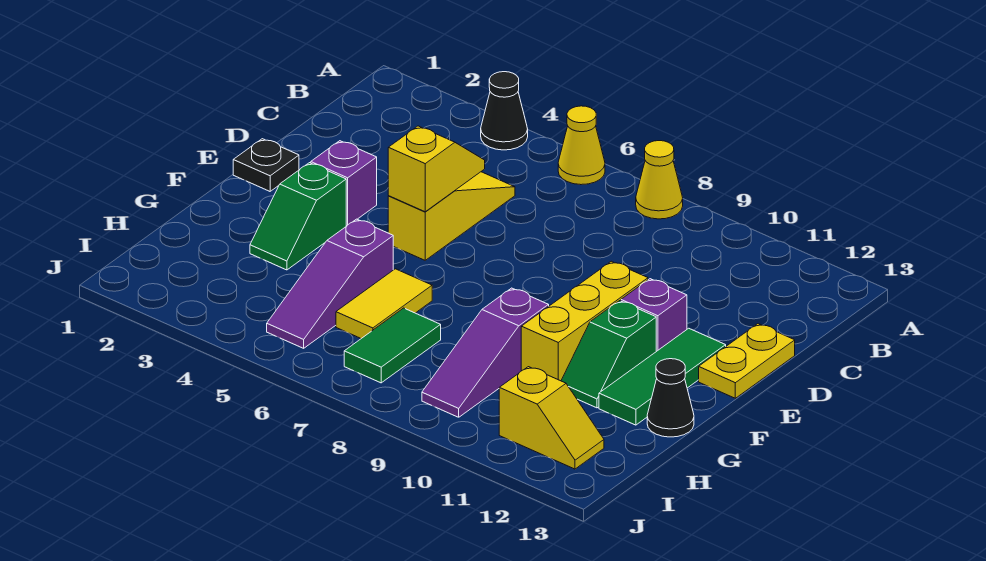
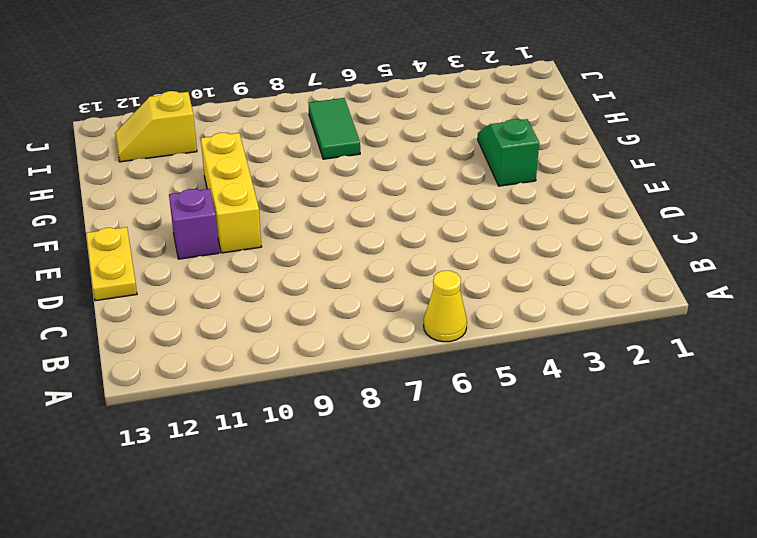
none -> black 1x1 cone [481,72,528,150]
none -> yellow 1x1 cone [636,141,683,219]
none -> yellow 1x3 slope [388,172,515,260]

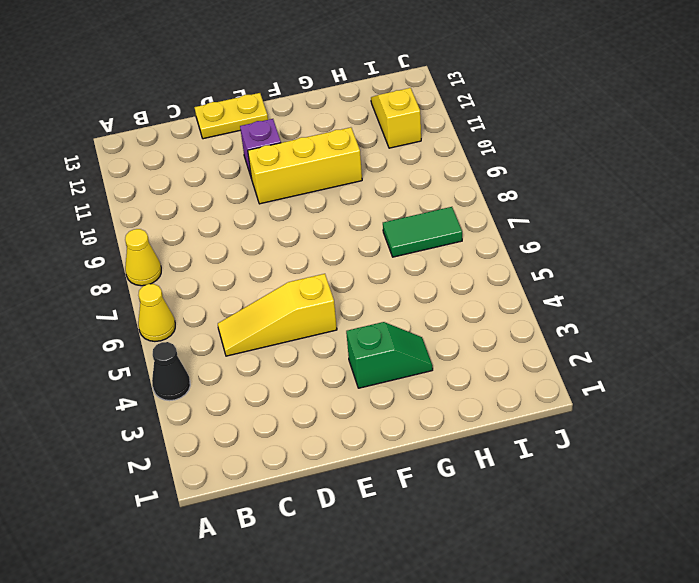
none -> black 1x1 plate [233,139,299,191]
none -> purple 1x1 brick [311,141,377,226]
none -> green 1x3 tile [599,328,726,425]

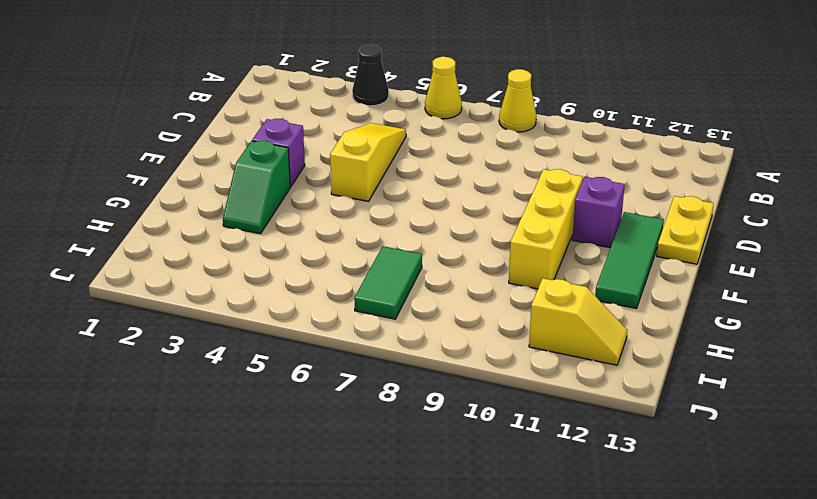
none -> black 1x1 plate [233,139,299,191]
none -> green 1x2 slope [561,301,656,408]
none -> purple 1x3 slope [267,219,393,348]

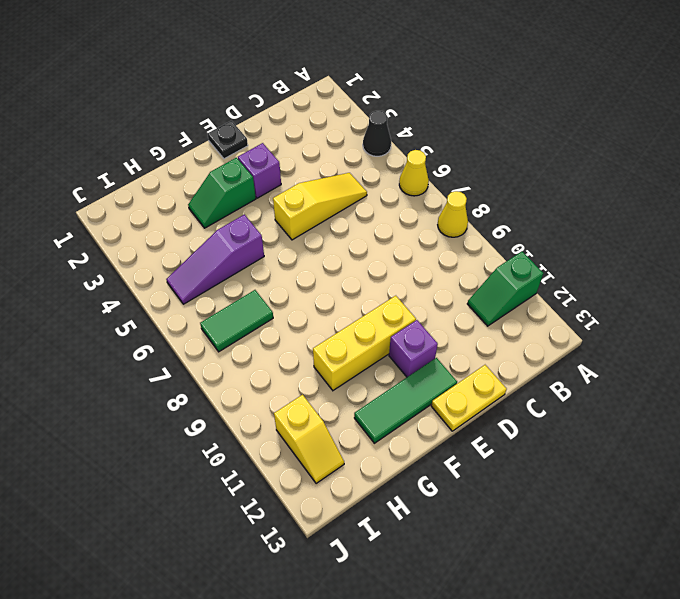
green 1x2 slope [467,252,543,326] -> green 1x2 slope moved to [561,301,656,408]
none -> yellow 1x2 tile [336,269,432,338]
none -> purple 1x3 slope [422,288,549,417]
none -> black 1x1 cone [647,359,694,437]

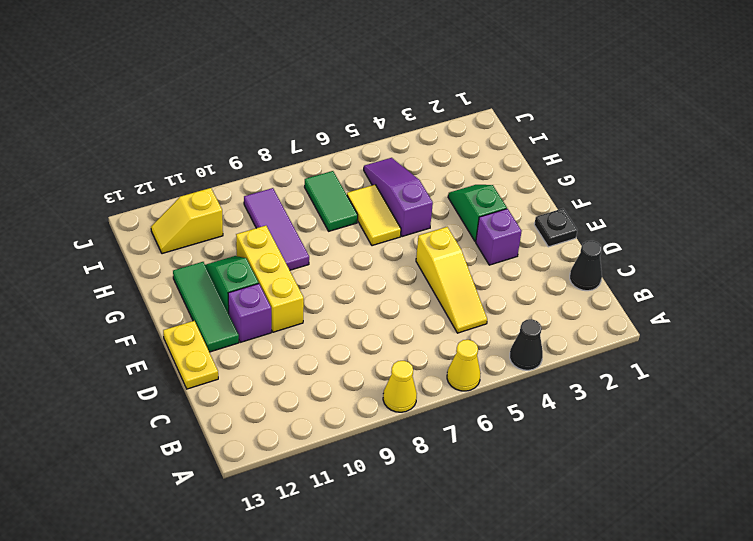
black 1x1 cone [570,241,602,291] -> black 1x1 cone moved to [647,359,694,437]
purple 1x3 tile [244,188,309,270] -> purple 1x3 slope [422,288,549,417]
none -> yellow 1x2 slope [388,126,485,212]

